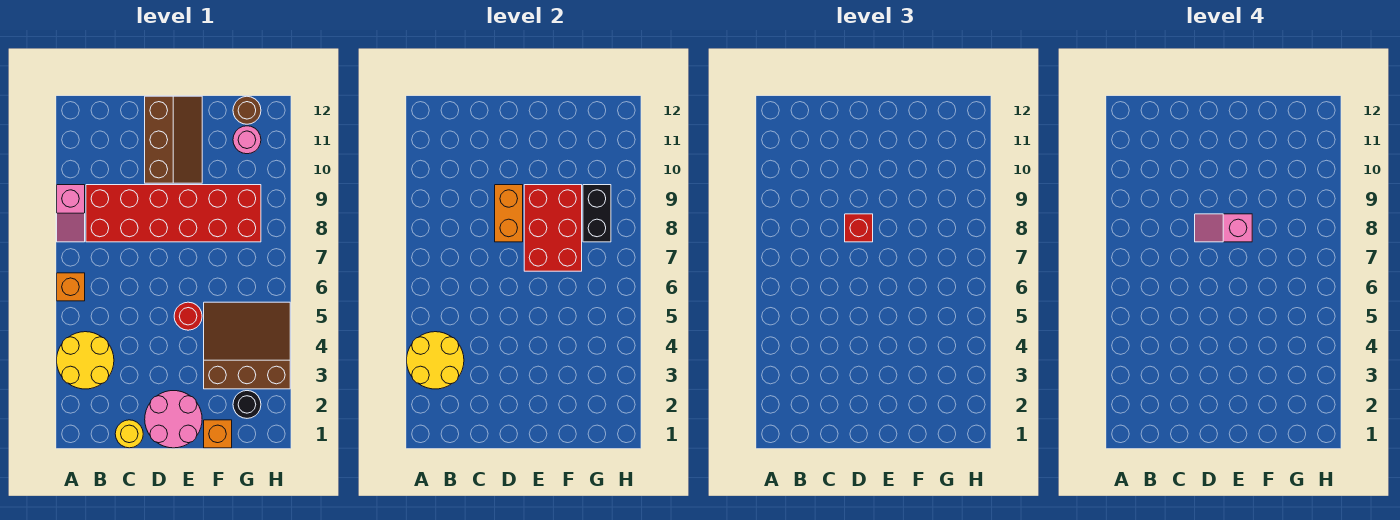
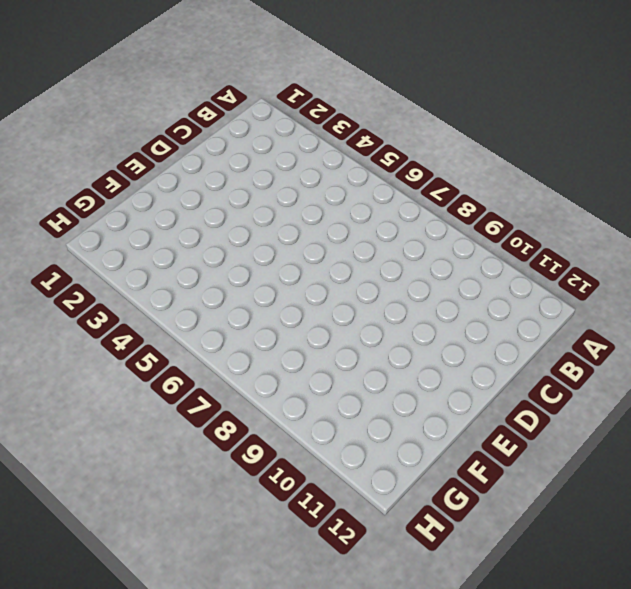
none -> yellow 2x2 round brick [57,332,114,389]
none -> orange 1x1 brick [57,273,85,301]
none -> pink 1x2 slope [57,185,85,242]

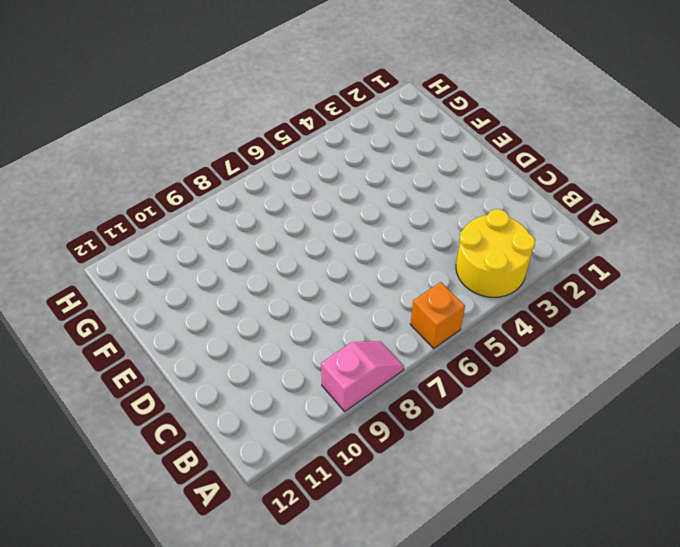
none -> red 2x6 brick [86,185,261,242]
none -> yellow 1x1 round brick [115,420,143,448]
none -> pink 2x2 round brick [145,391,202,448]

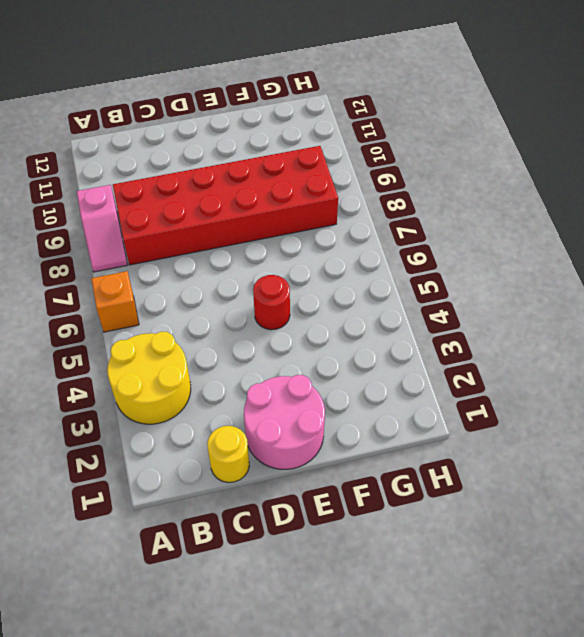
none -> brown 2x3 slope [145,96,202,183]
none -> orange 1x1 brick [204,420,232,448]
none -> brown 3x3 slope [204,302,290,389]

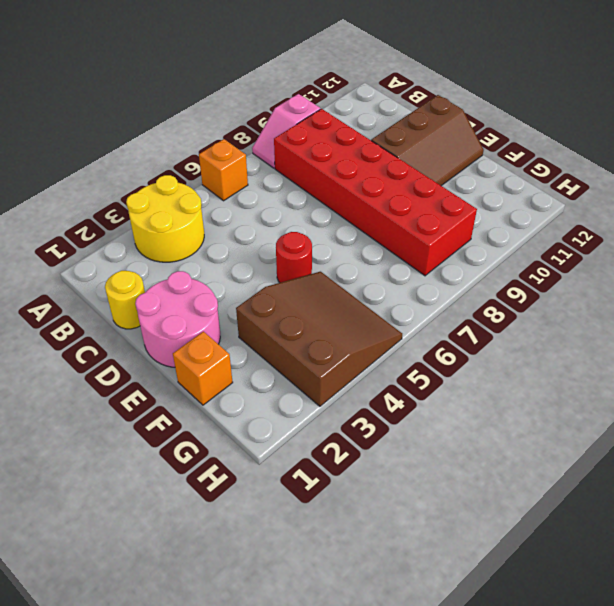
none -> black 1x1 round brick [233,391,261,418]
none -> pink 1x1 round brick [233,126,261,154]
none -> brown 1x1 round brick [233,96,261,124]

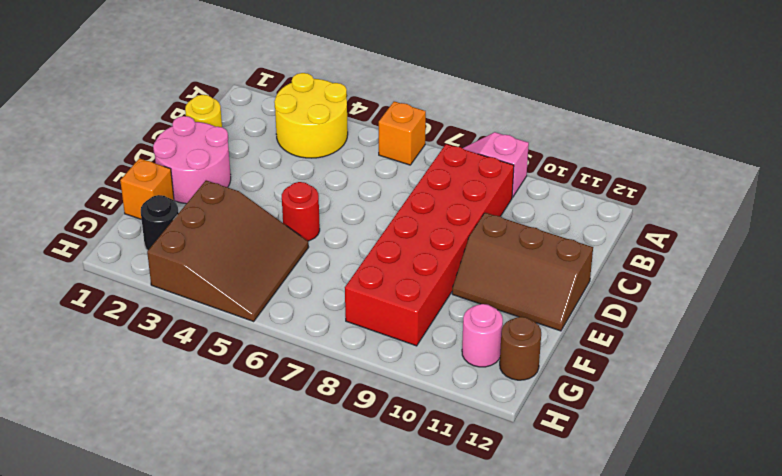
none -> yellow 2x2 round brick [407,332,464,389]
none -> orange 1x2 brick [495,185,523,242]
none -> red 2x3 brick [524,185,582,271]

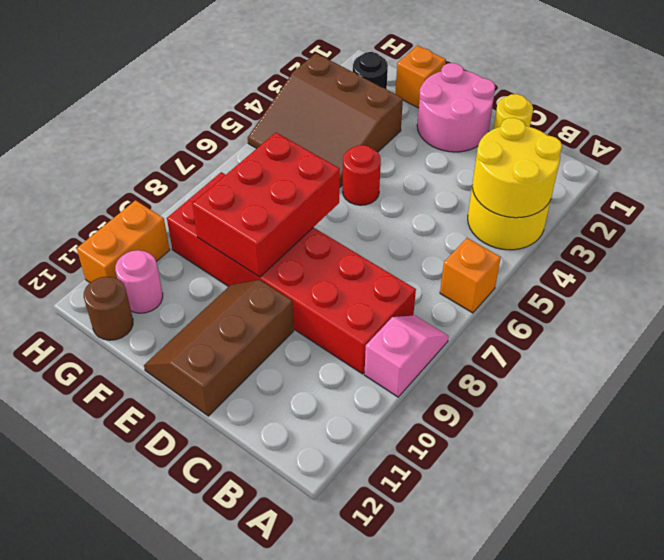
orange 1x2 brick [77,200,170,282] -> orange 1x2 brick moved to [495,185,523,242]
none -> black 1x2 brick [583,185,611,242]
none -> red 1x1 brick [845,214,873,242]
none -> pink 1x2 slope [1195,214,1252,242]

